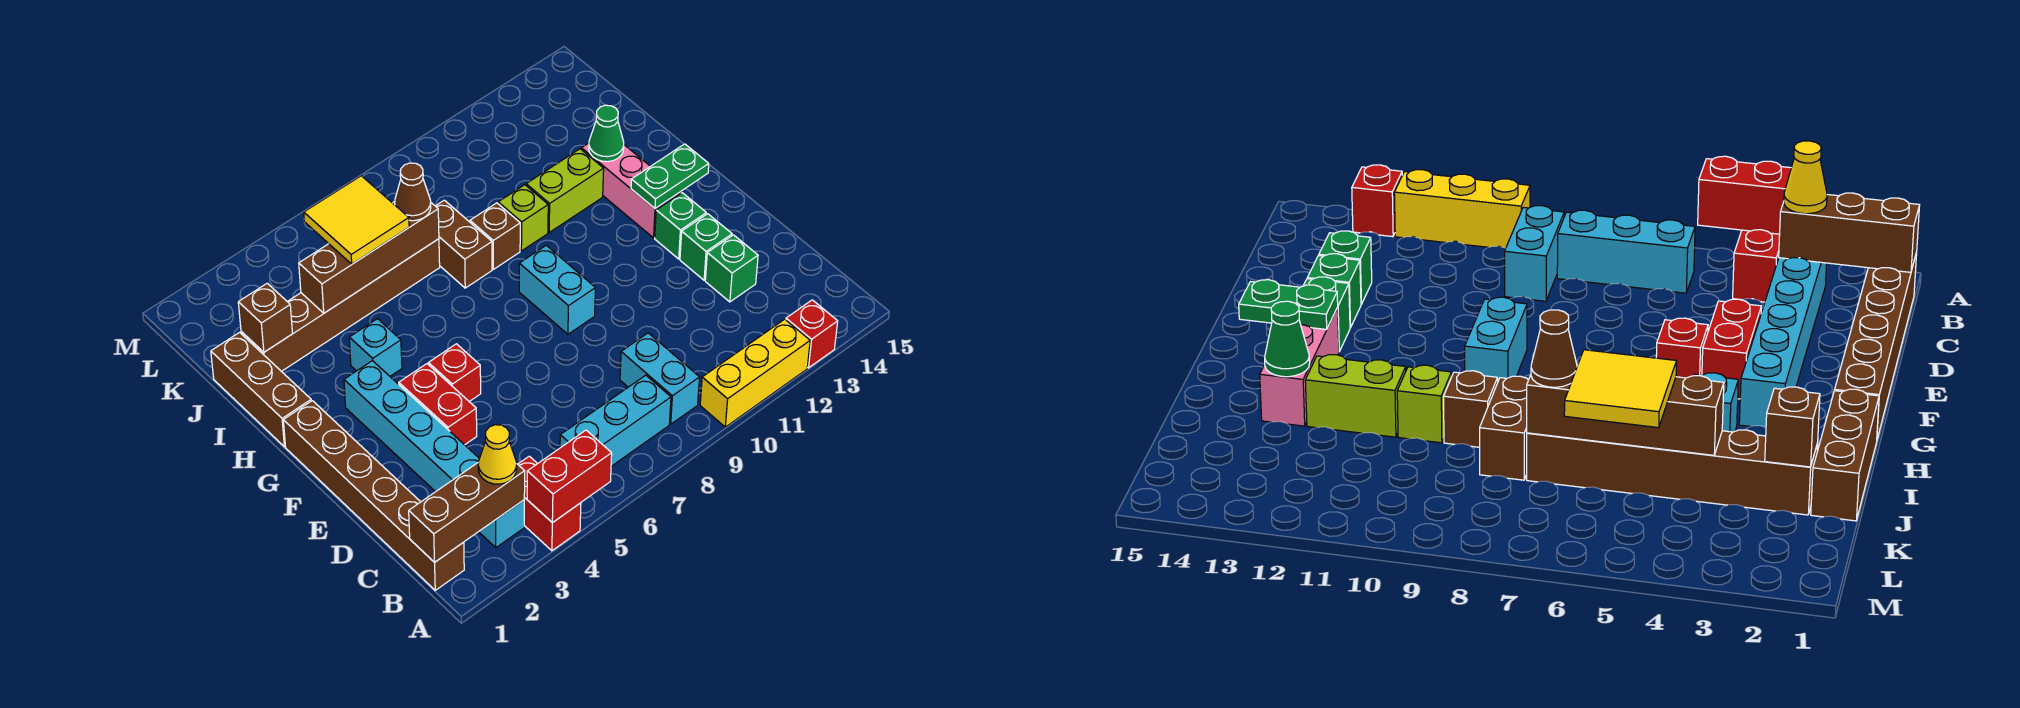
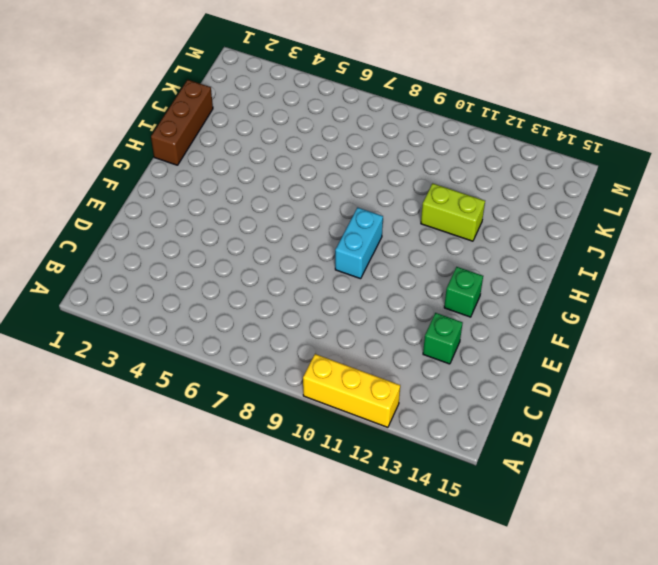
none -> red 1x2 brick [518,456,581,551]
none -> red 1x1 brick [786,300,838,368]
none -> brown 1x6 brick [283,401,464,590]
none -> cyan 1x6 brick [344,361,524,548]

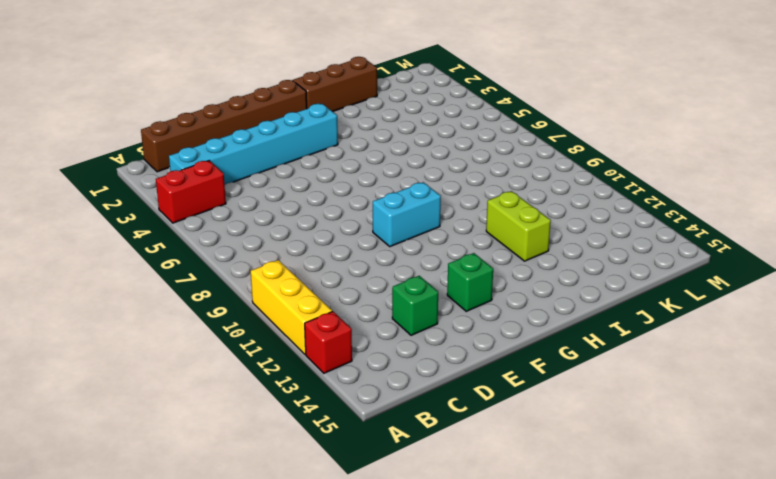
none -> cyan 1x3 brick [560,375,671,466]
none -> cyan 1x2 brick [620,333,700,424]
none -> red 1x2 brick [399,364,477,445]
none -> green 1x1 brick [680,214,732,280]

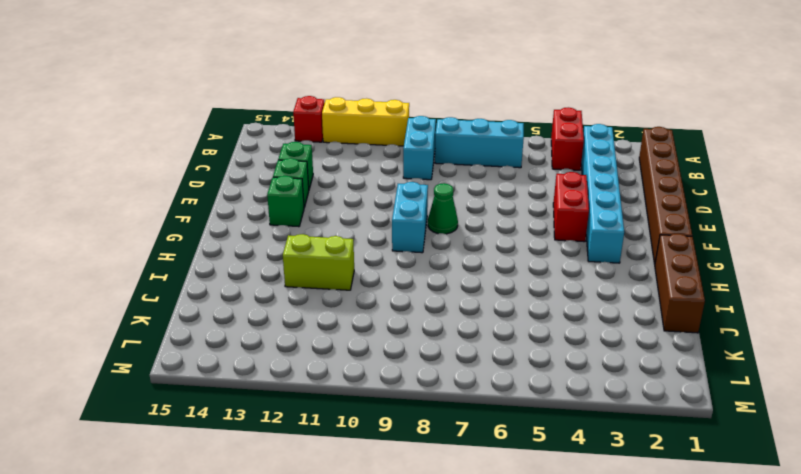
green 1x1 cone [428,183,458,234] -> green 1x1 cone moved to [589,105,624,162]
none -> red 1x1 brick [428,344,481,401]
none -> pink 1x3 brick [581,143,681,238]
none -> cyan 1x1 brick [349,319,402,376]
none -> brown 1x2 brick [436,200,492,288]

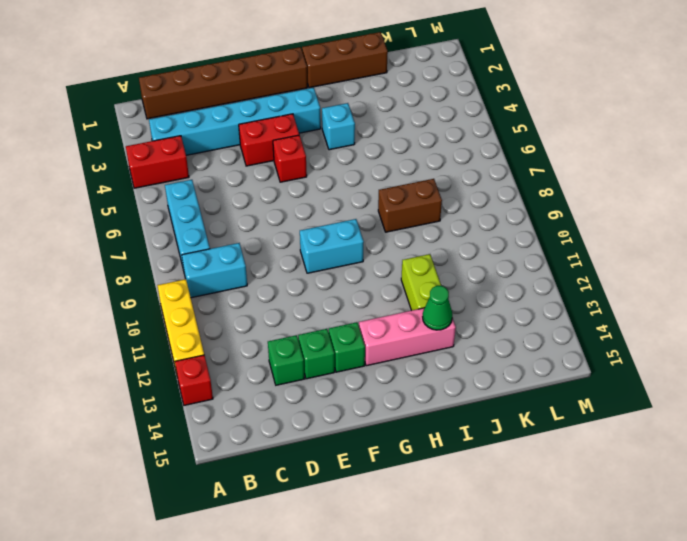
none -> brown 1x1 brick [470,203,520,269]
none -> lime 1x1 brick [498,185,548,251]
none -> brown 1x6 brick [241,239,440,371]
none -> red 1x2 brick [527,430,612,523]

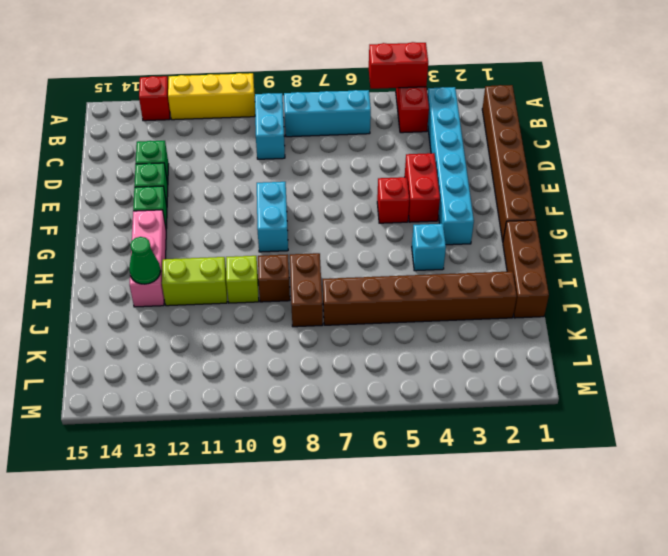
none -> brown 1x3 brick [409,462,525,562]
none -> green 1x2 plate [631,144,709,208]
none -> brown 1x1 brick [238,283,292,352]
none -> brown 1x4 brick [299,202,439,313]

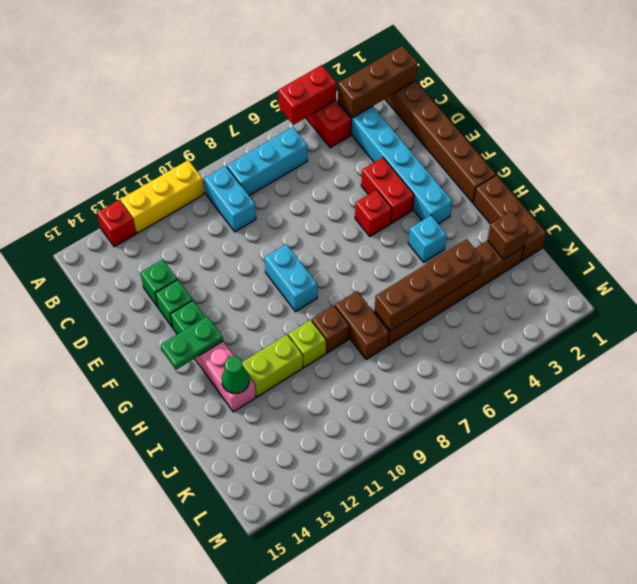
none -> yellow 1x1 cone [478,425,517,484]
none -> yellow 2x2 tile [304,176,409,264]
none -> brown 1x1 cone [395,163,431,221]

